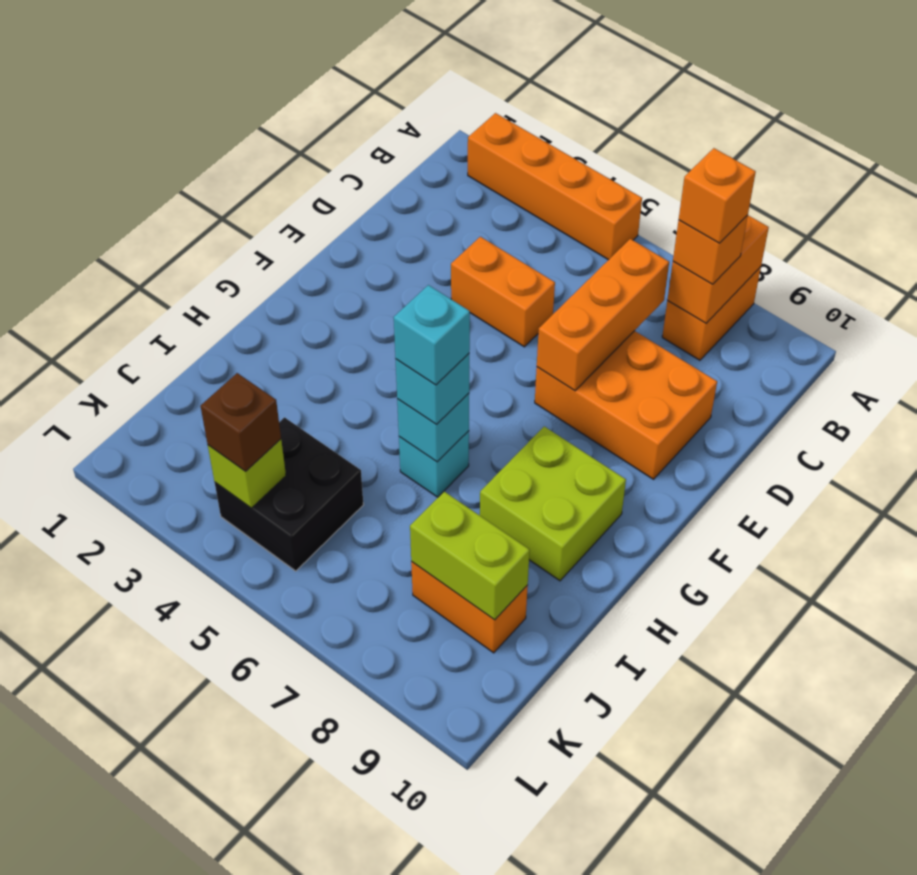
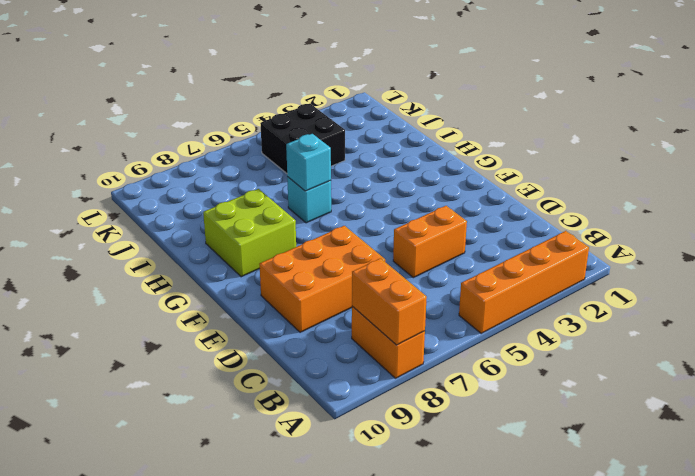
none -> orange 1x2 brick [411,562,528,653]
none -> orange 1x3 brick [537,239,669,391]
none -> lime 1x2 brick [410,492,530,620]

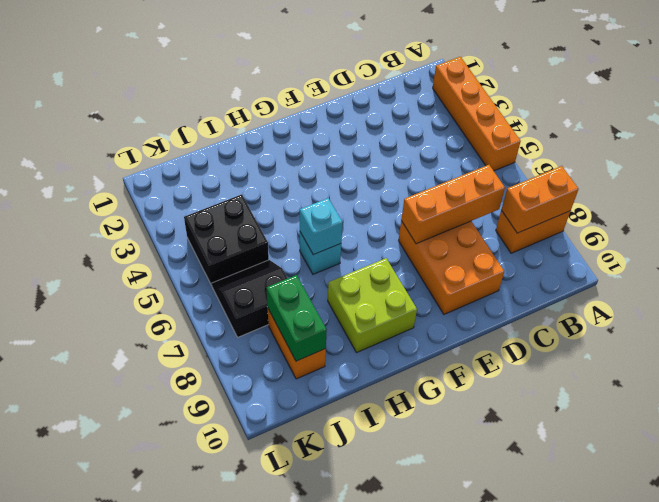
black 2x2 slope [212,260,288,337] -> none
green 1x2 brick [267,275,327,361] -> lime 1x2 brick [410,492,530,620]
none -> orange 1x2 brick [451,237,555,347]
none -> lime 1x1 brick [208,439,286,508]
none -> orange 1x1 brick [673,215,748,284]

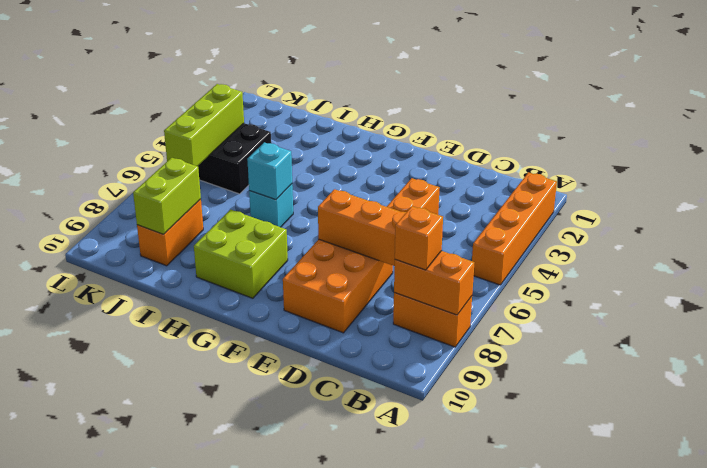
lime 1x3 brick [164,84,244,166] -> lime 1x1 brick [208,439,286,508]
none -> cyan 1x1 brick [396,354,469,425]
none -> brown 1x1 brick [201,373,281,471]
none -> orange 1x1 brick [679,148,756,243]

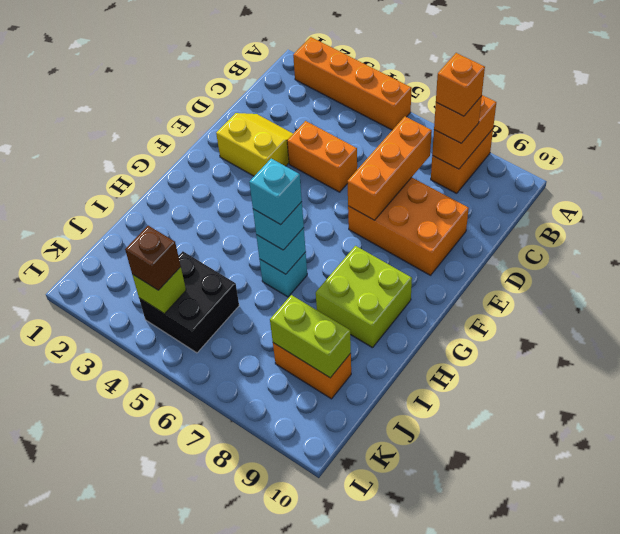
yellow 2x2 slope [216,113,293,176] -> none

